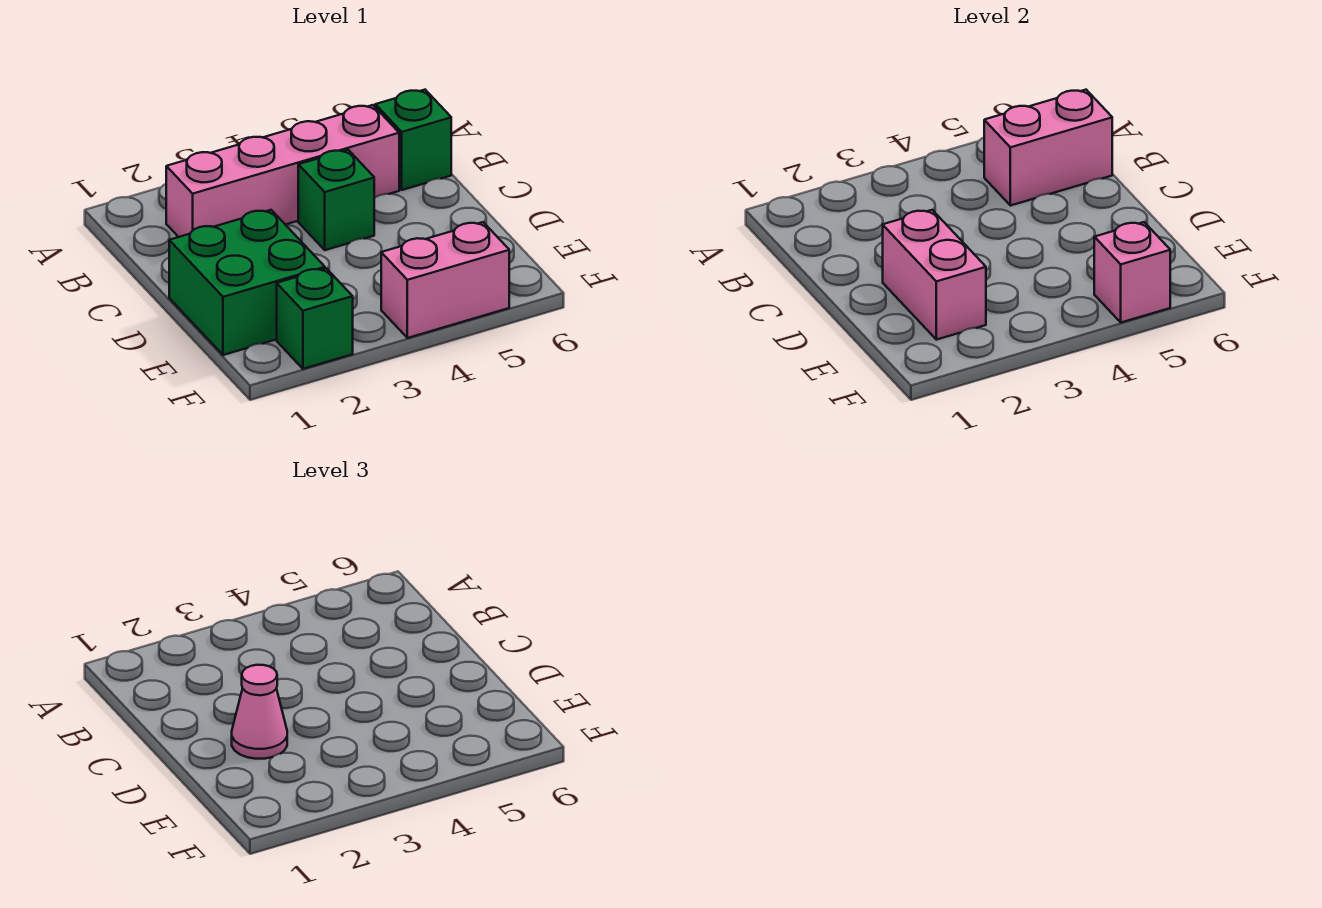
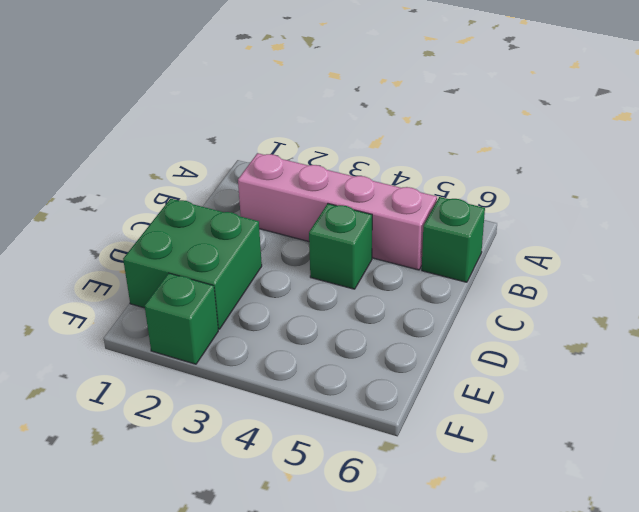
none -> pink 1x2 brick [381,222,509,338]
none -> pink 1x2 brick [984,90,1112,206]

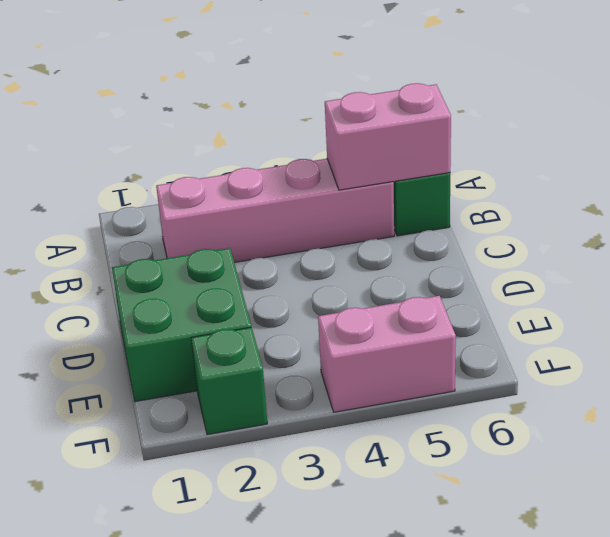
none -> green 1x1 brick [298,150,374,250]
none -> pink 1x2 brick [883,210,986,340]

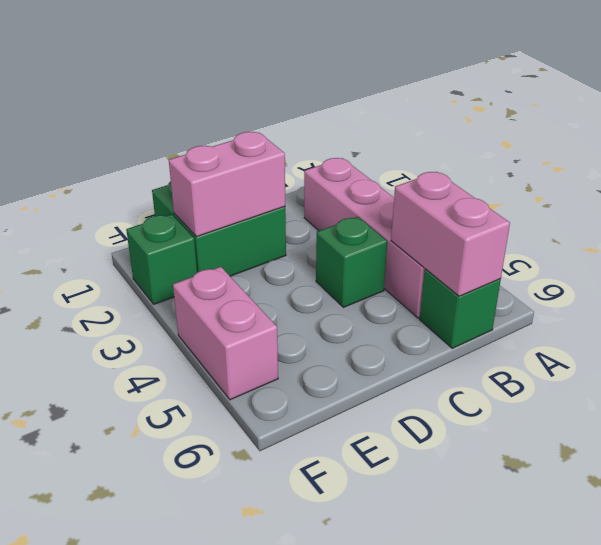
none -> pink 1x1 brick [1094,222,1170,322]
none -> pink 1x1 cone [232,665,287,759]

